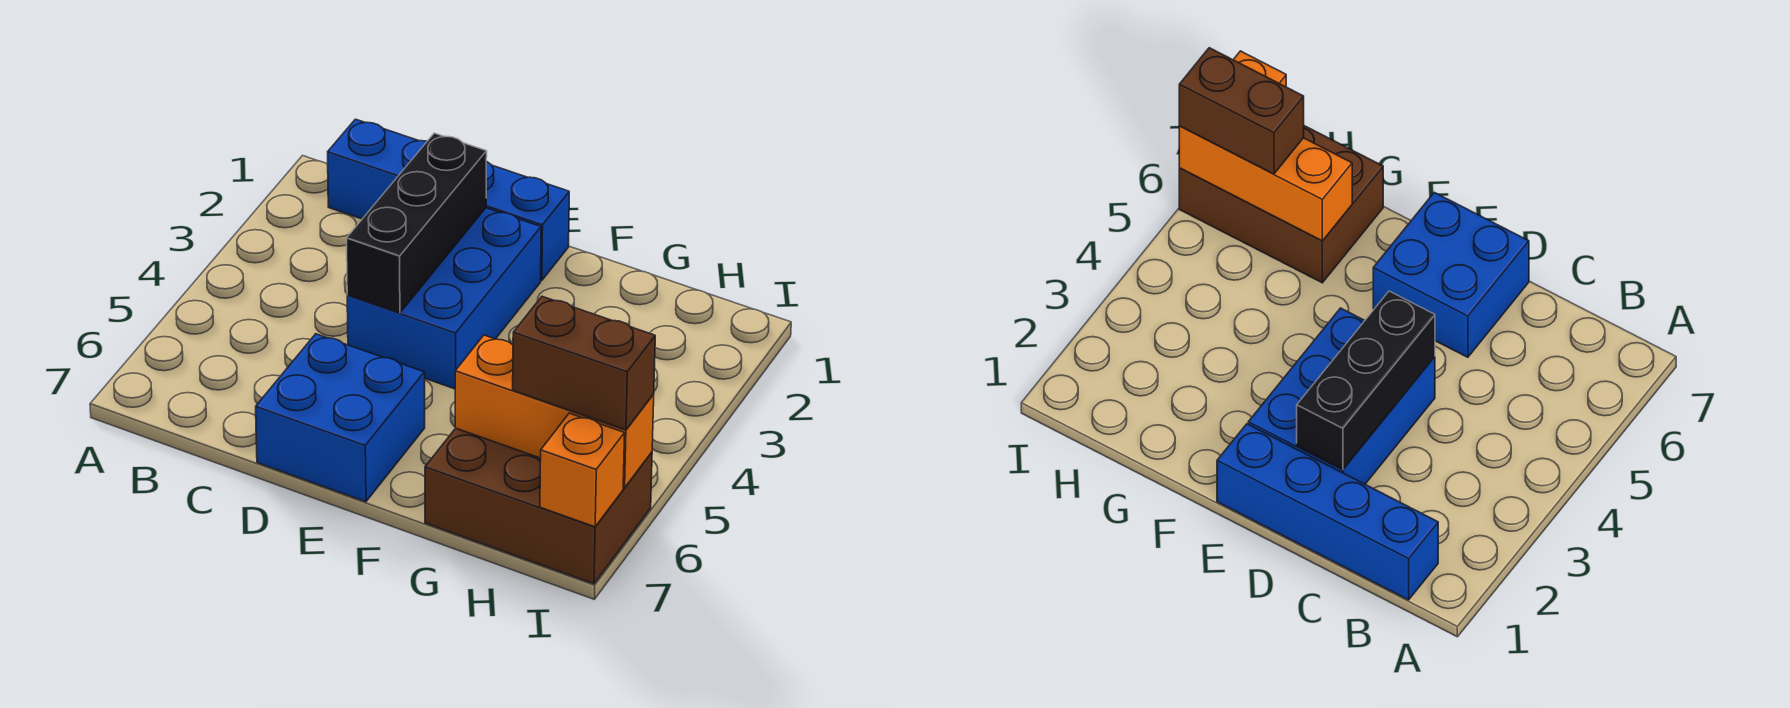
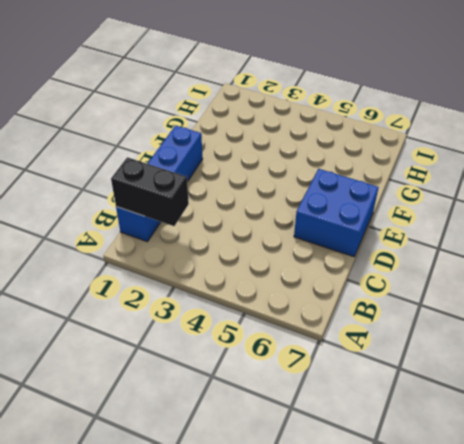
black 1x2 brick [111,157,189,226] -> none
none -> blue 2x3 brick [347,208,541,389]
none -> brown 2x3 brick [425,428,652,584]

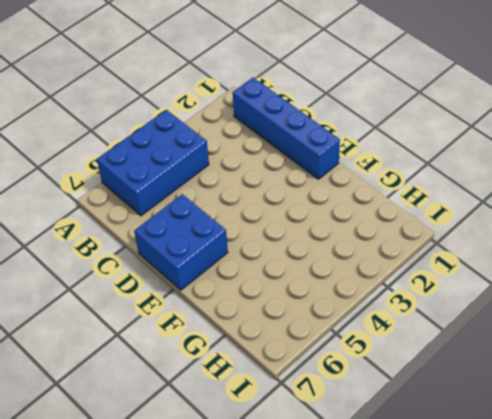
blue 2x3 brick [97,110,209,216] -> blue 2x3 brick moved to [347,208,541,389]
none -> brown 2x3 brick [425,428,652,584]
none -> black 1x3 brick [347,133,487,313]

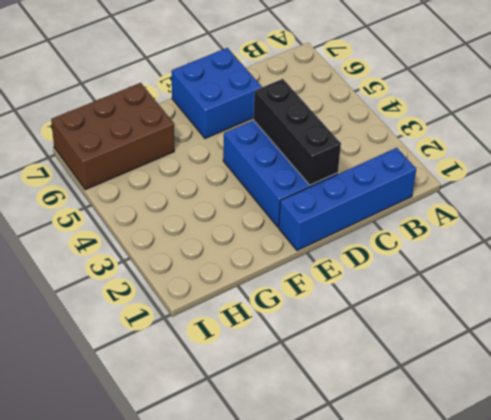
none -> orange 1x3 brick [455,335,654,488]
none -> orange 1x1 brick [540,413,625,527]

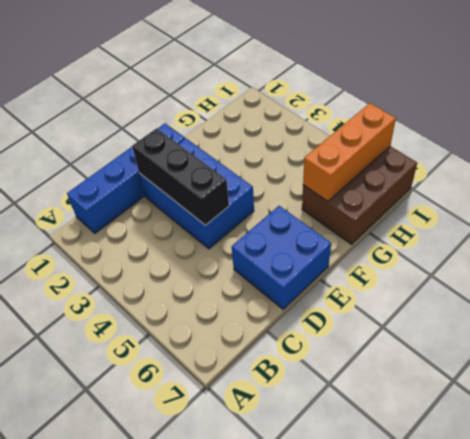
none -> orange 1x1 brick [540,413,625,527]
none -> brown 1x2 brick [513,296,655,430]

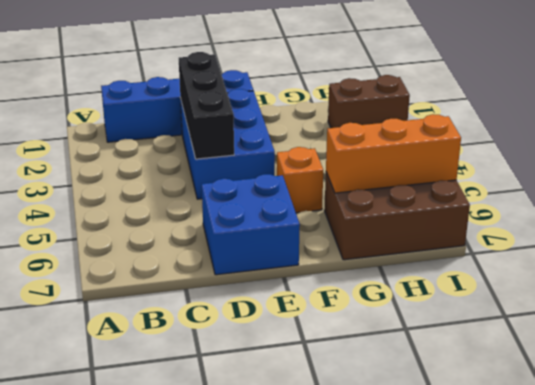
orange 1x1 brick [277,147,323,213] -> orange 1x1 brick moved to [540,413,625,527]
brown 1x2 brick [328,75,410,128] -> brown 1x2 brick moved to [513,296,655,430]

